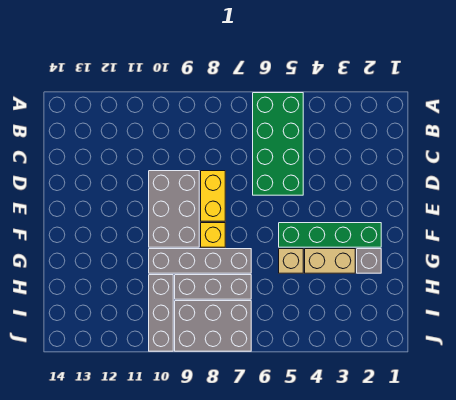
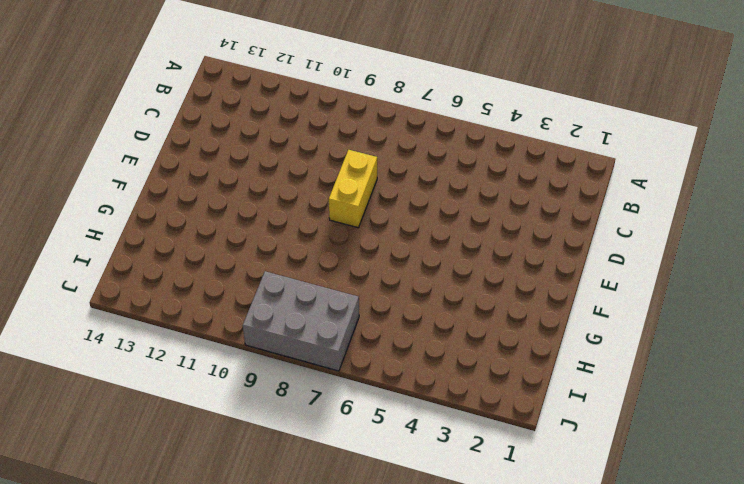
none -> green 2x4 brick [253,93,303,195]
none -> grey 2x3 brick [149,171,199,247]
none -> green 1x4 brick [279,223,381,247]

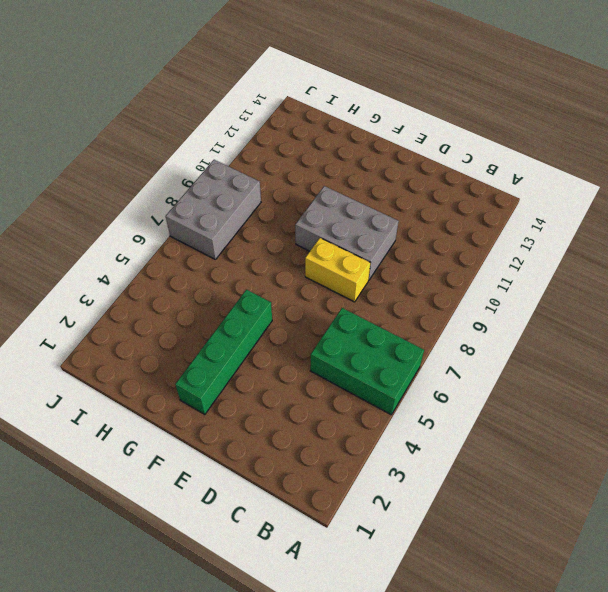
green 2x3 brick [310,308,424,415] -> green 2x4 brick [253,93,303,195]
none -> yellow 1x1 brick [201,223,225,247]
none -> grey 1x1 brick [357,249,381,273]
none -> tan 1x2 brick [305,249,355,273]

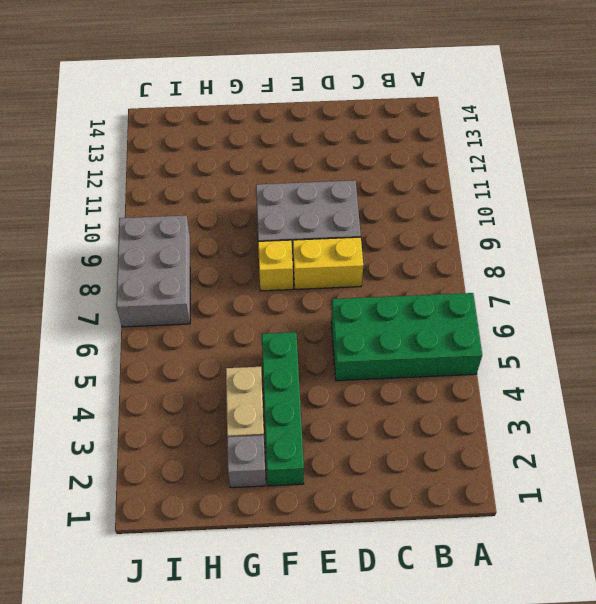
none -> tan 1x1 brick [279,249,303,273]
none -> grey 1x4 brick [149,249,251,273]
none -> grey 1x3 brick [175,275,251,299]

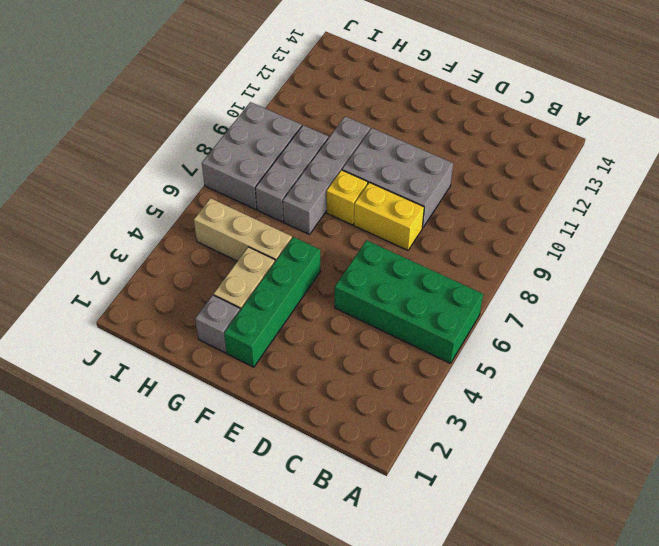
tan 1x3 brick [194,198,292,261] -> tan 1x1 brick [279,249,303,273]
none -> grey 1x3 brick [149,275,173,351]

